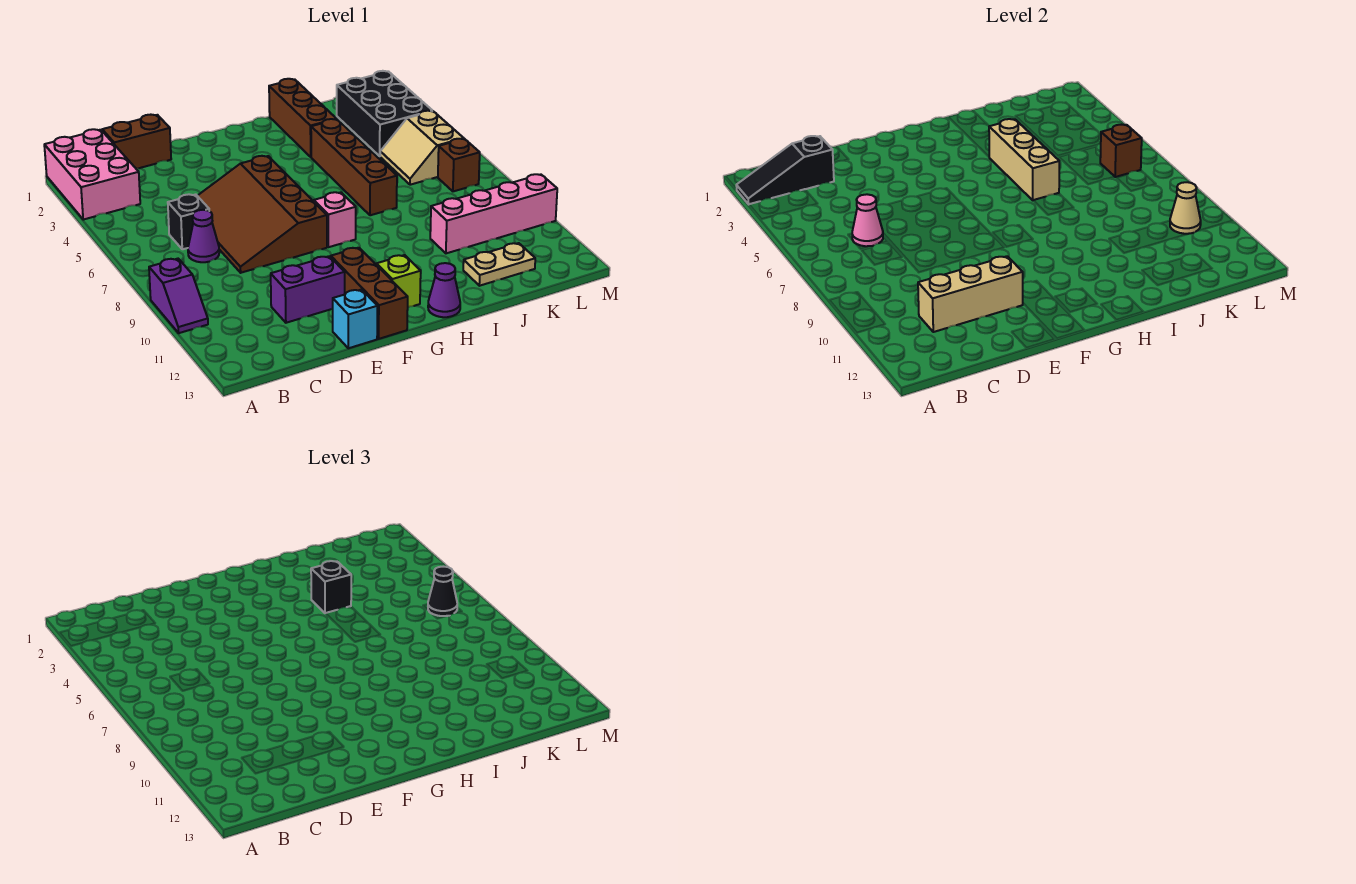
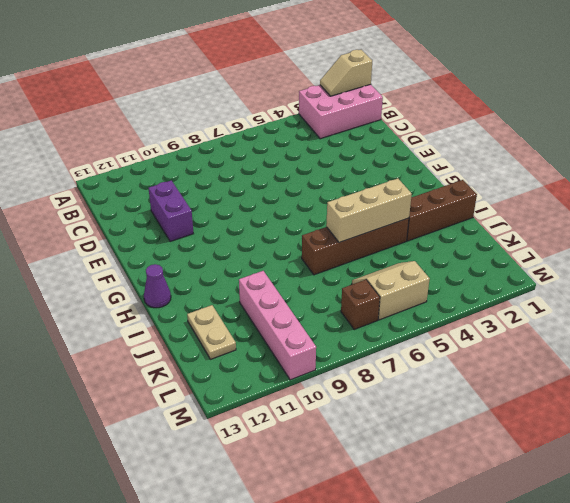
tan 1x2 slope [320,50,372,96] -> black 1x3 slope [736,136,834,204]
none -> purple 1x2 slope [149,259,208,333]
none -> brown 1x2 brick [102,115,171,168]
none -> black 1x1 brick [168,194,209,249]

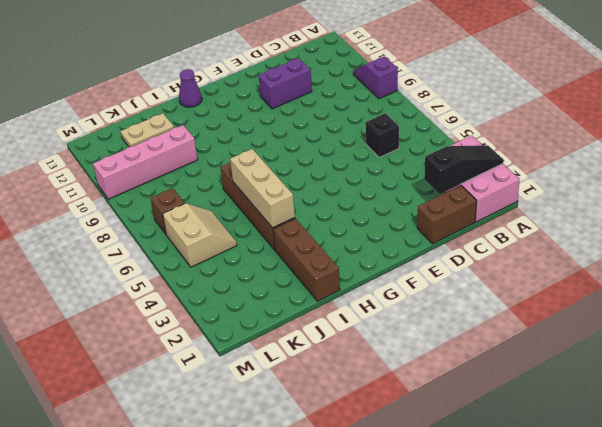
none -> purple 1x1 cone [188,210,219,262]
none -> brown 3x4 slope [198,156,327,273]
none -> cyan 1x1 brick [333,290,377,348]

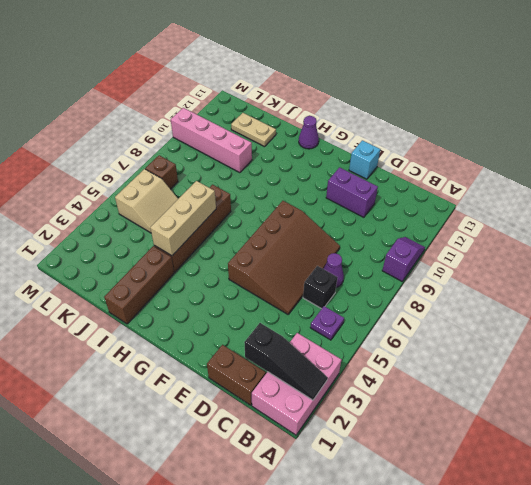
purple 1x1 plate [310,306,344,340] -> none
none -> brown 1x3 brick [331,248,408,339]
none -> pink 1x1 brick [314,192,356,247]
none -> lime 1x1 brick [377,255,421,307]

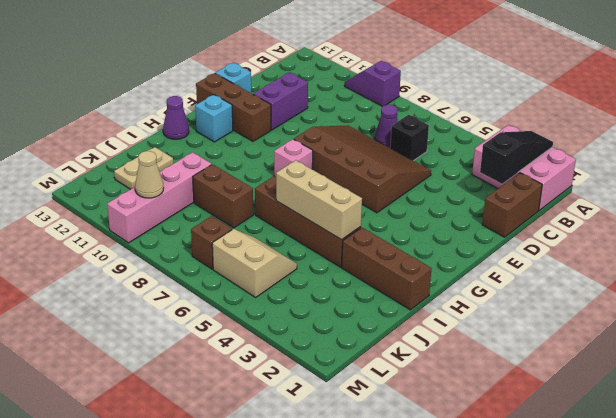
cyan 1x1 brick [195,95,233,142] -> lime 1x1 brick [377,255,421,307]
brown 1x2 brick [193,164,253,228] -> none
none -> black 2x3 brick [337,71,432,156]
none -> pink 1x1 cone [852,194,883,246]
none -> tan 1x3 brick [918,256,1023,332]

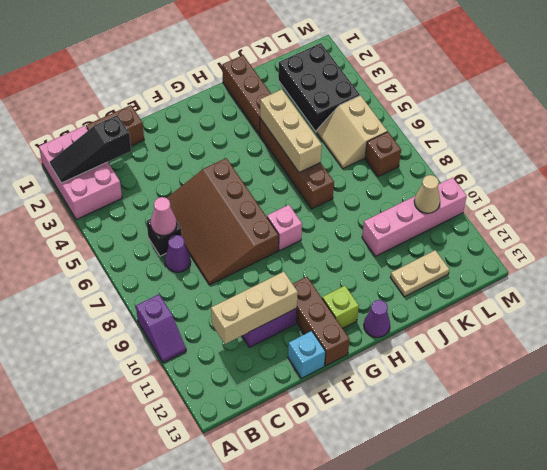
none -> brown 1x1 brick [1100,125,1142,177]
none -> black 1x1 brick [311,561,351,613]
none -> black 1x1 cone [428,567,457,616]

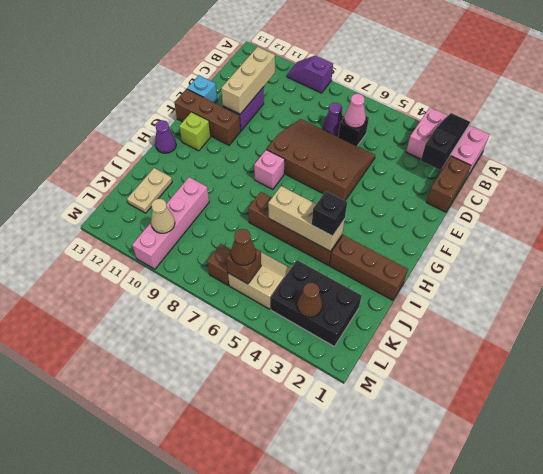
brown 1x1 cone [297,283,322,317] -> none
brown 1x1 cone [231,229,256,265] -> black 1x1 cone [428,567,457,616]

